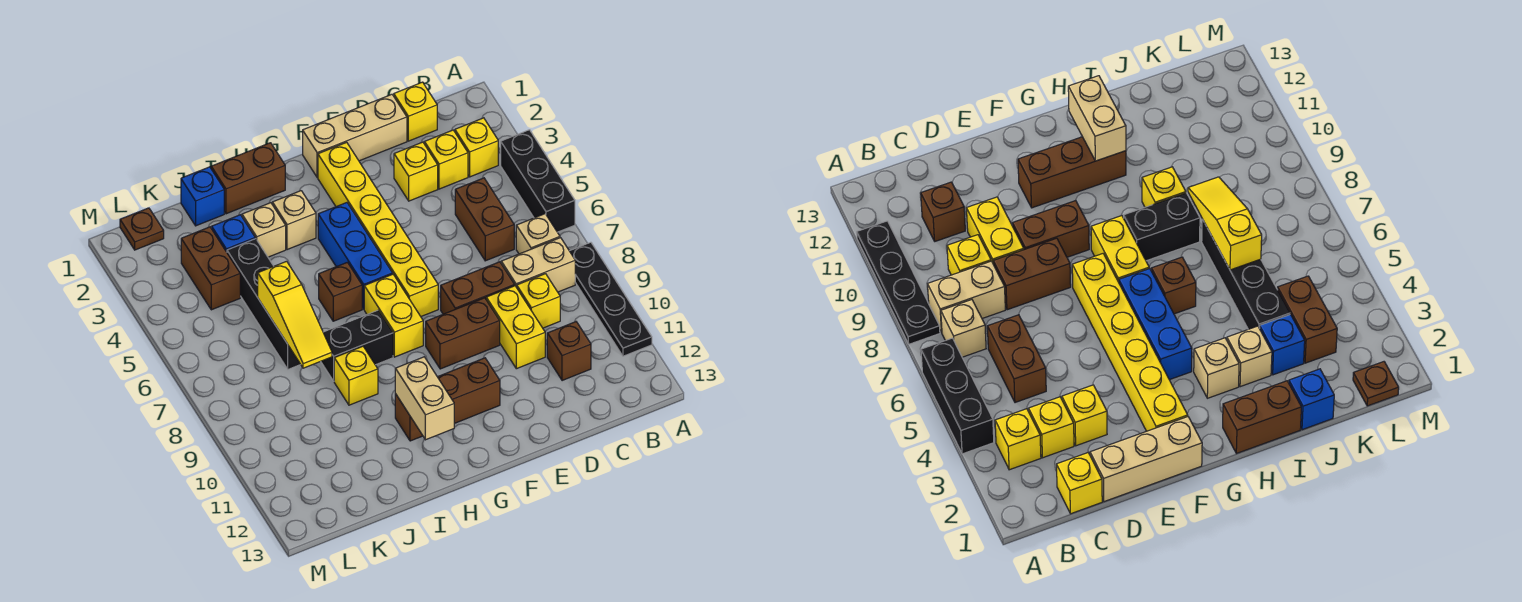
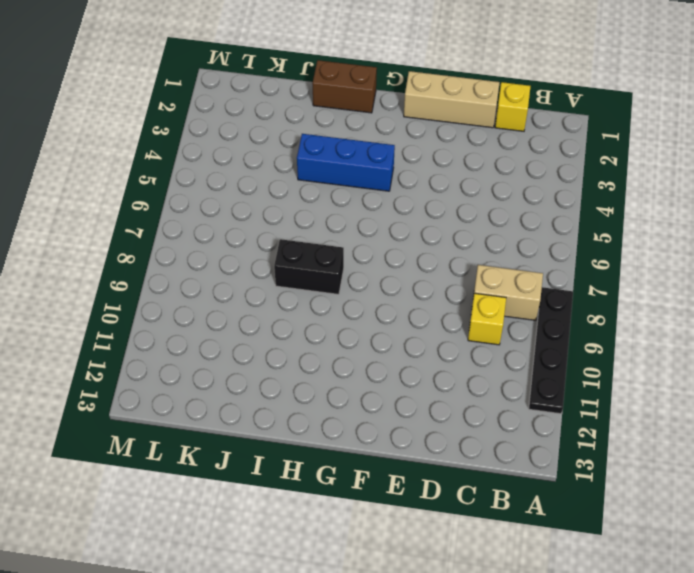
blue 1x3 brick [297,134,395,191] -> blue 1x3 brick turned to [318,203,393,309]
none -> black 1x3 brick [501,130,575,232]
none -> yellow 1x1 brick [455,118,498,177]
none -> tan 1x1 brick [516,214,560,254]
none -> yellow 1x1 brick [424,130,468,189]

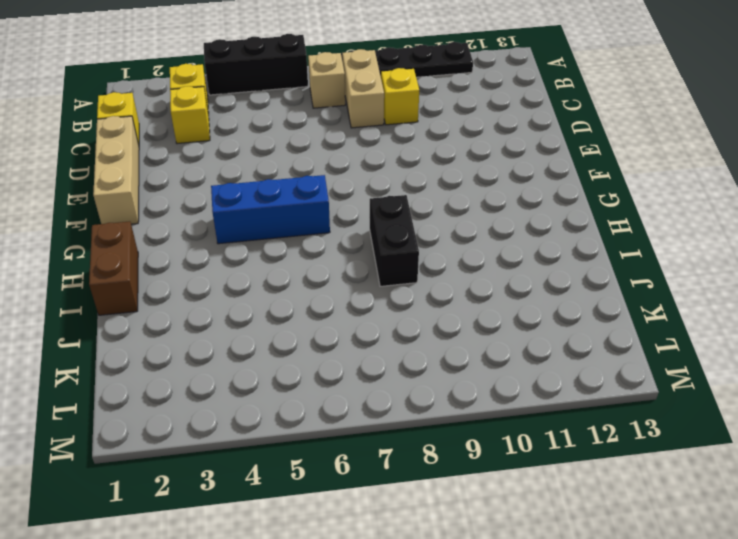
none -> brown 1x2 brick [455,178,514,261]
none -> brown 1x1 brick [547,322,591,381]
none -> yellow 1x1 brick [394,142,438,201]
none -> brown 1x2 brick [441,262,515,314]

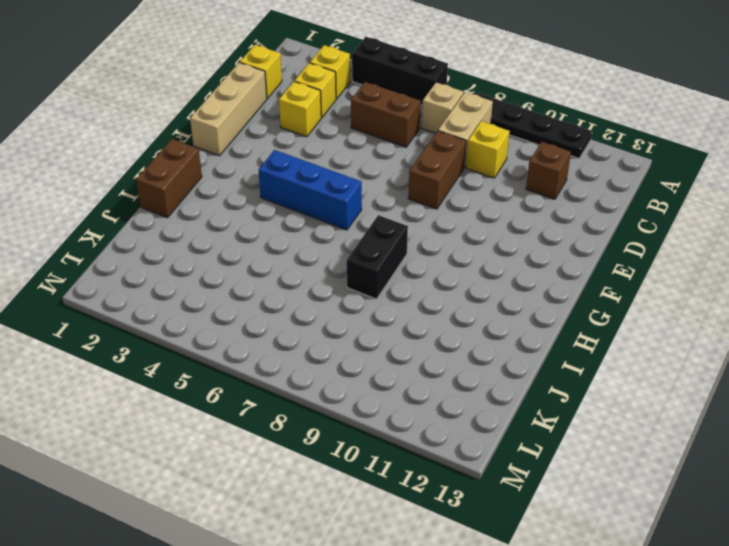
none -> yellow 1x2 brick [486,286,545,369]
none -> brown 1x2 brick [426,298,500,369]
none -> yellow 1x6 brick [318,142,438,316]
none -> brown 1x3 brick [395,358,500,441]

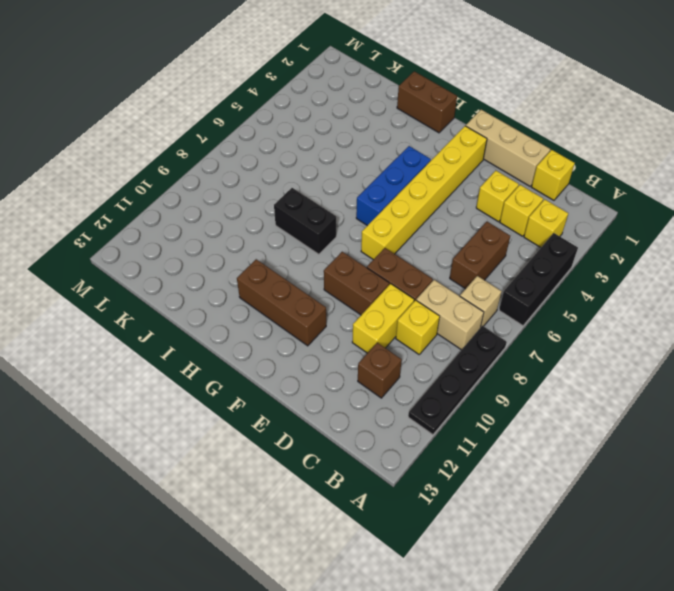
none -> yellow 1x2 brick [364,274,423,357]
none -> tan 1x1 brick [272,191,316,250]
none -> brown 1x1 brick [319,262,362,321]
none -> tan 1x1 brick [242,203,286,257]

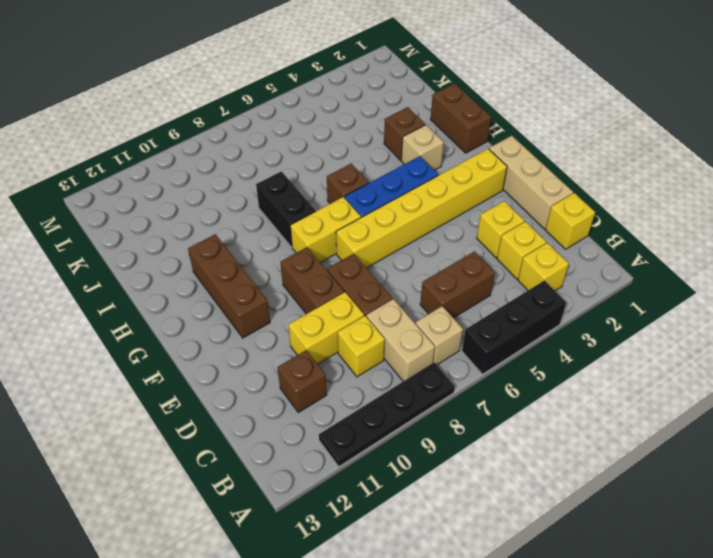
brown 1x1 brick [384,107,425,160] -> tan 1x1 brick [242,203,286,257]
none -> yellow 1x1 brick [334,346,378,405]
none -> blue 1x1 brick [181,167,224,226]
none -> blue 1x1 brick [212,215,255,252]
none -> black 1x4 brick [227,239,301,369]

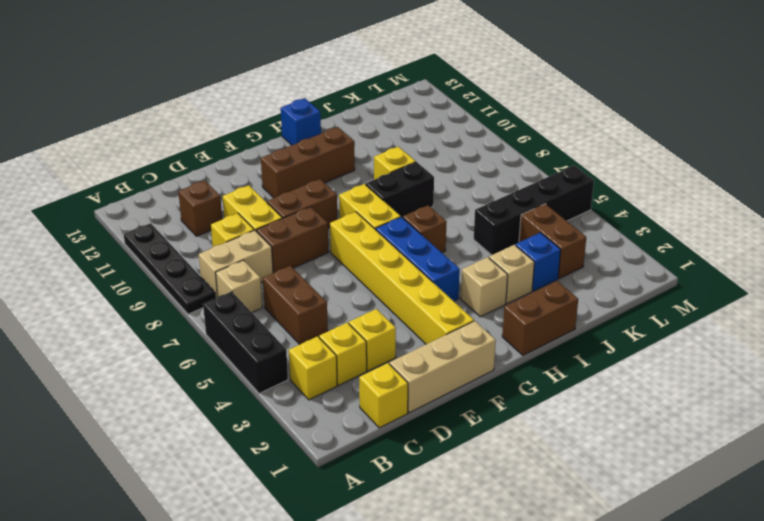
blue 1x1 brick [281,98,321,145] -> blue 1x1 brick moved to [181,167,224,226]
black 1x4 brick [474,165,594,255] -> black 1x4 brick turned to [227,239,301,369]
none -> brown 1x1 plate [120,208,164,250]
none -> tan 1x2 brick [395,357,454,440]
none -> yellow 1x3 slope [258,261,332,368]

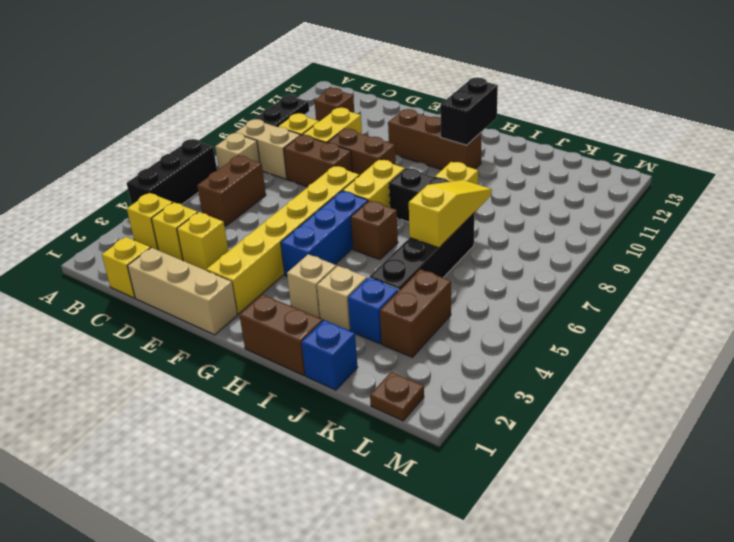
black 1x2 brick [440,77,498,145] -> tan 1x2 brick [395,357,454,440]

